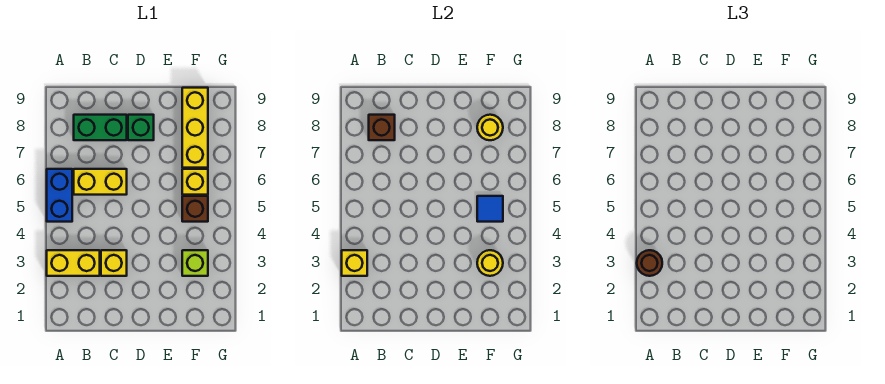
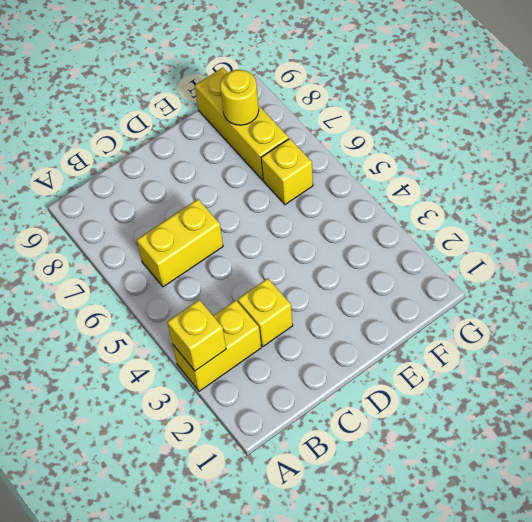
none -> blue 1x2 brick [47,169,72,222]
none -> green 1x2 brick [74,115,127,140]
none -> green 1x1 brick [128,115,154,140]

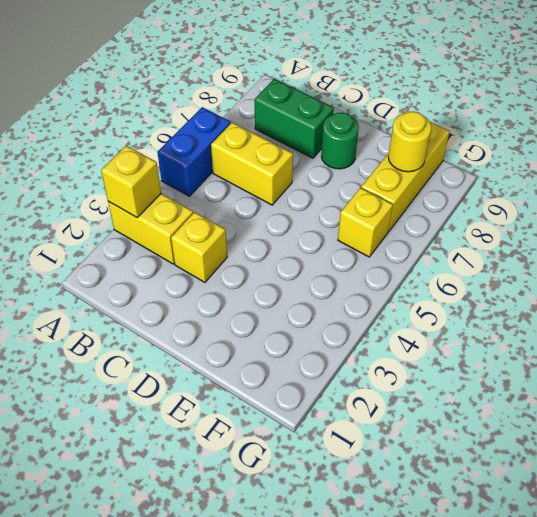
green 1x1 round brick [321,112,359,169] -> green 1x1 brick [128,115,154,140]
none -> lime 1x1 brick [182,250,208,276]
none -> brown 1x1 brick [182,196,208,222]
none -> brown 1x1 brick [369,115,395,140]

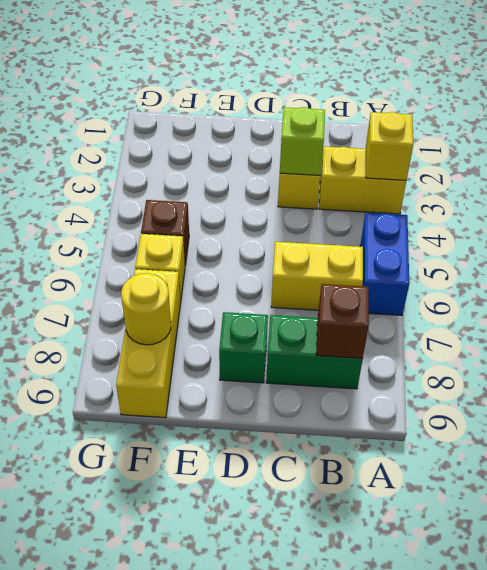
lime 1x1 brick [280,107,325,175] -> lime 1x1 brick moved to [182,250,208,276]
none -> yellow 1x1 round brick [477,250,503,276]
none -> blue 1x1 tile [477,196,503,222]
none -> brown 1x1 round brick [637,250,662,276]

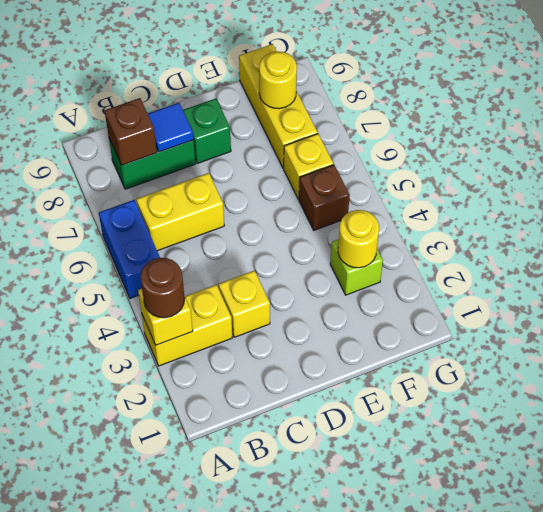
blue 1x1 tile [148,103,194,152] -> blue 1x1 tile moved to [477,196,503,222]

